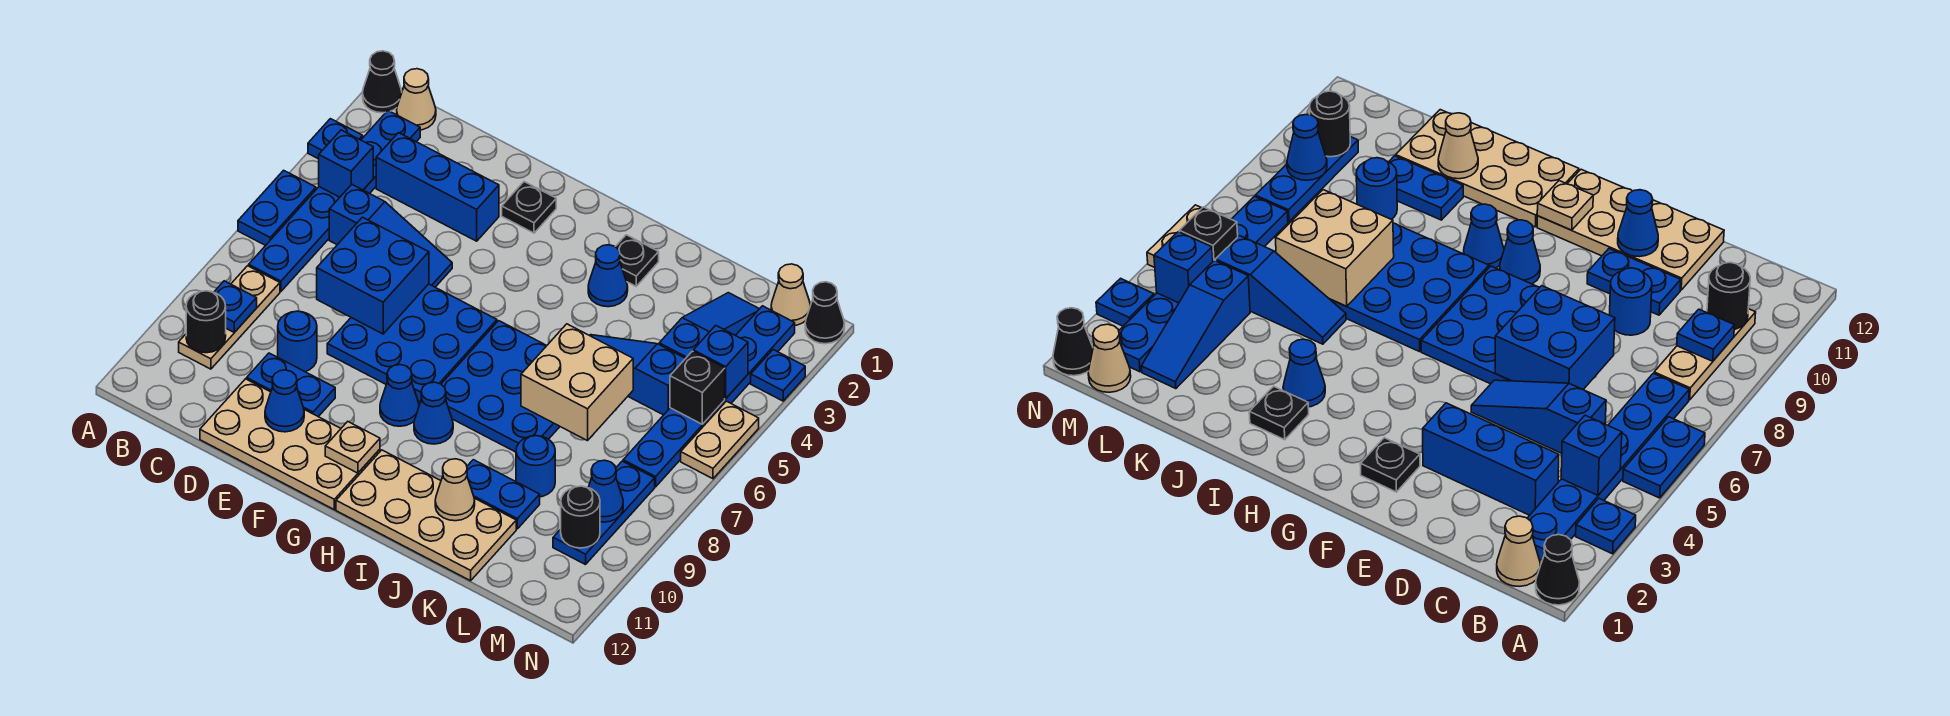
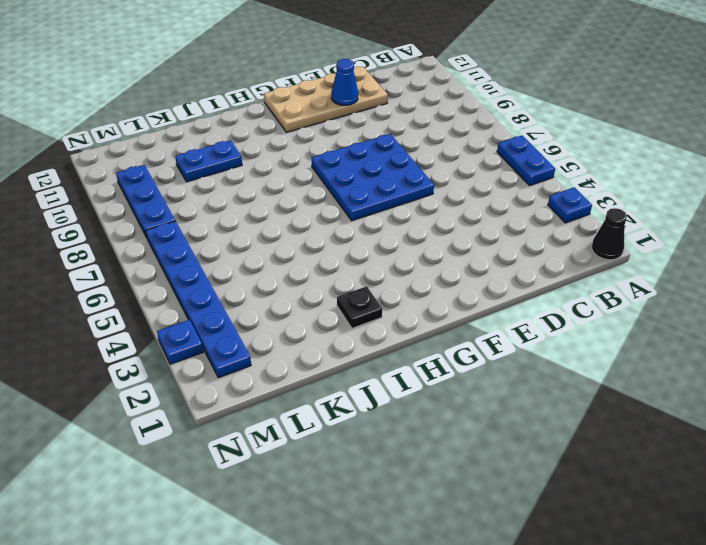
none -> tan 1x1 cone [397,69,436,130]
none -> blue 1x6 plate [249,111,420,291]
none -> tan 1x3 plate [179,266,280,369]
none -> blue 1x3 brick [376,133,499,241]

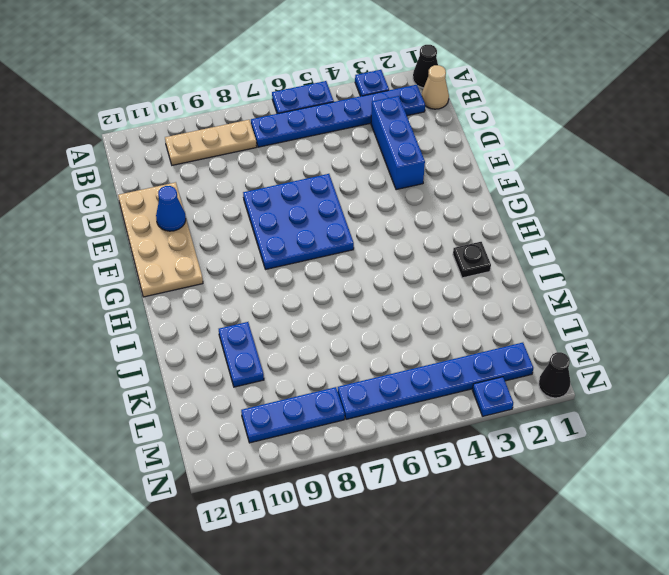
none -> blue 1x3 slope [329,184,452,287]
none -> blue 1x1 round brick [278,311,317,372]
none -> blue 1x2 plate [247,353,335,417]
none -> black 1x1 plate [502,182,556,233]

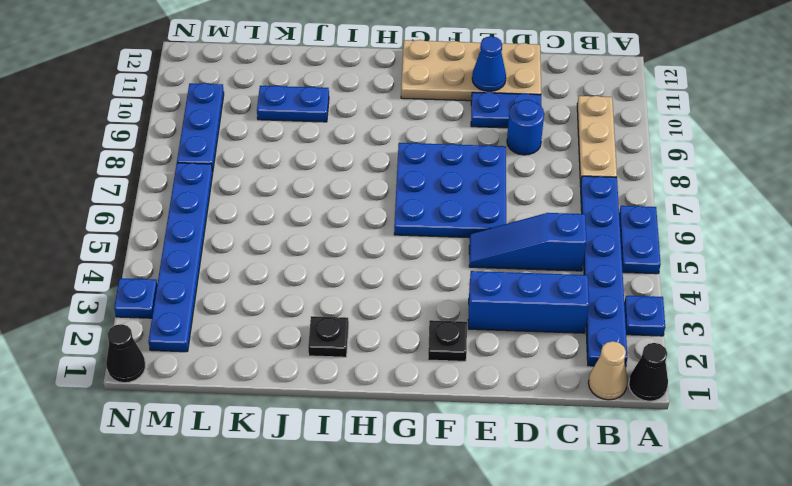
none -> blue 1x1 cone [380,365,419,426]
none -> blue 3x3 plate [441,321,560,452]
none -> blue 1x1 cone [414,382,453,444]
none -> tan 2x4 plate [336,450,516,581]

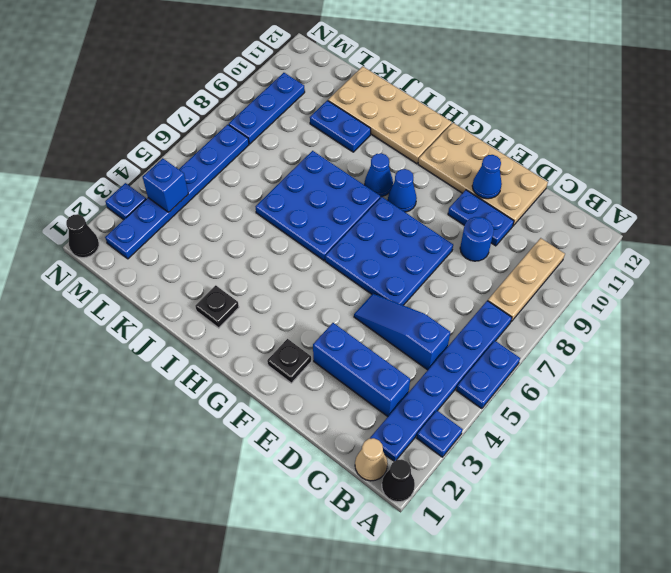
none -> blue 1x1 cone [588,245,628,307]
none -> blue 1x3 slope [590,335,686,415]
none -> blue 1x1 round brick [516,436,555,497]
none -> blue 1x3 slope [659,293,759,358]

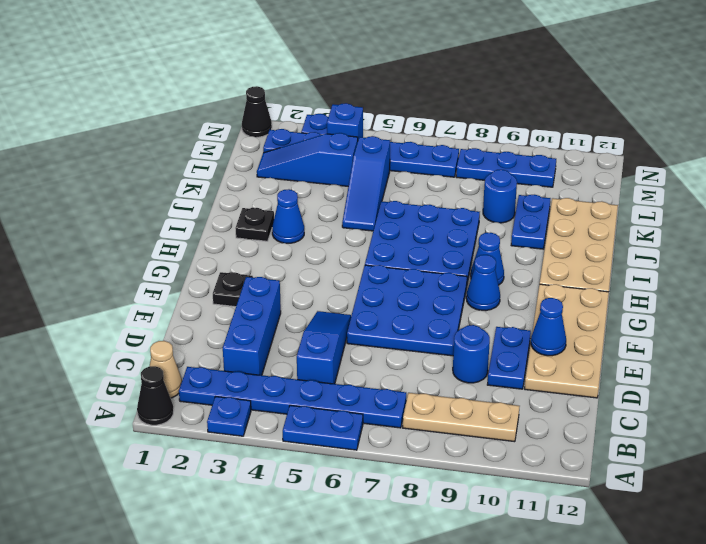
none -> tan 1x1 cone [771,264,810,325]
none -> tan 1x2 plate [681,401,759,479]
none -> blue 1x1 brick [319,130,373,197]
none -> blue 1x1 plate [214,281,257,332]

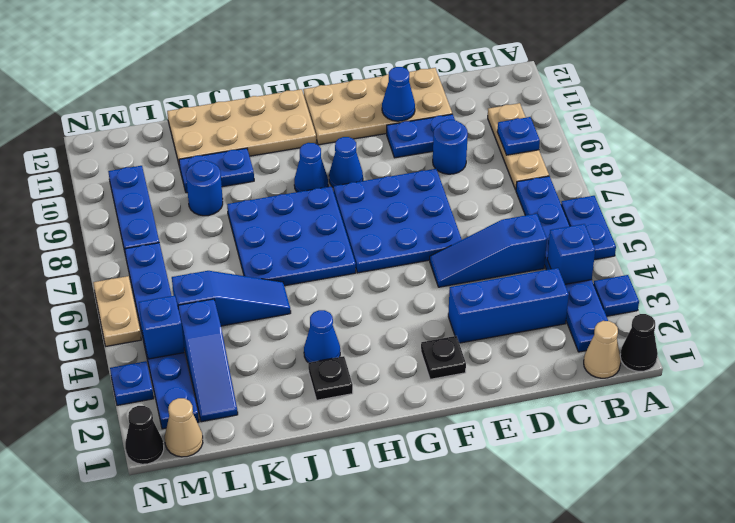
none -> black 1x1 round brick [186,291,226,353]
none -> blue 2x2 brick [317,217,429,334]
none -> tan 1x1 plate [325,422,380,473]
none -> tan 2x2 brick [521,324,633,441]

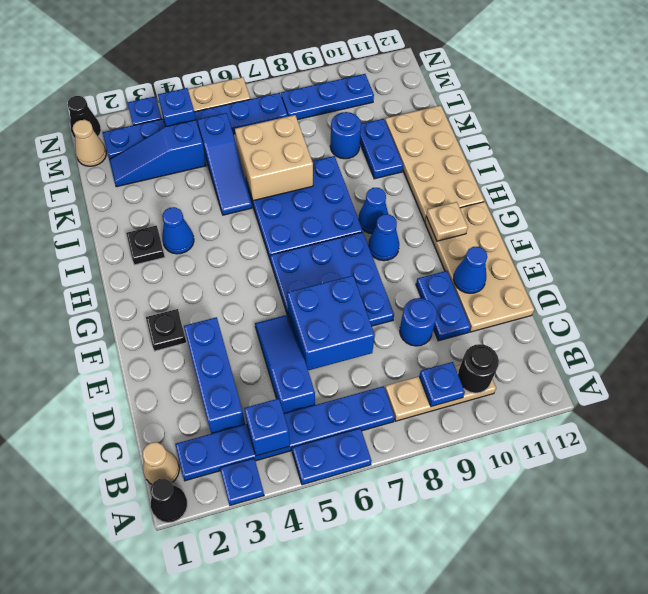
none -> tan 1x1 cone [435,459,475,521]
none -> black 1x1 brick [670,351,725,424]
none -> blue 1x1 cone [588,460,623,522]
none -> black 1x1 round brick [561,486,600,548]

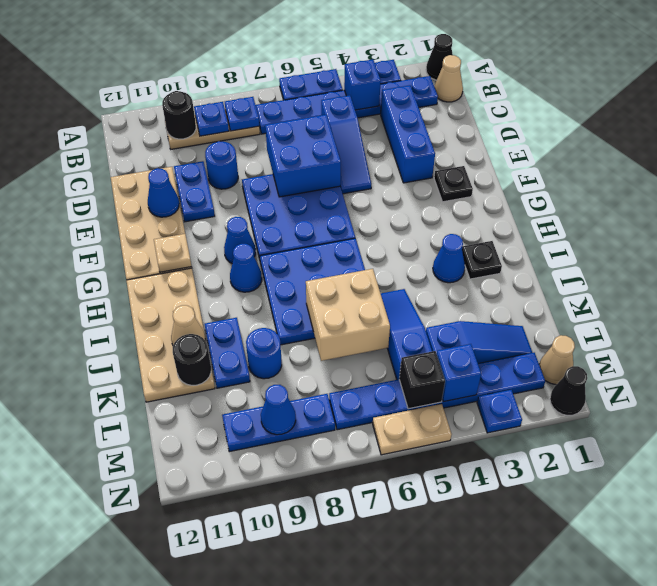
blue 1x1 plate [225,97,259,131] -> none
black 1x1 round brick [173,334,211,385] -> black 1x1 round brick moved to [561,486,600,548]

